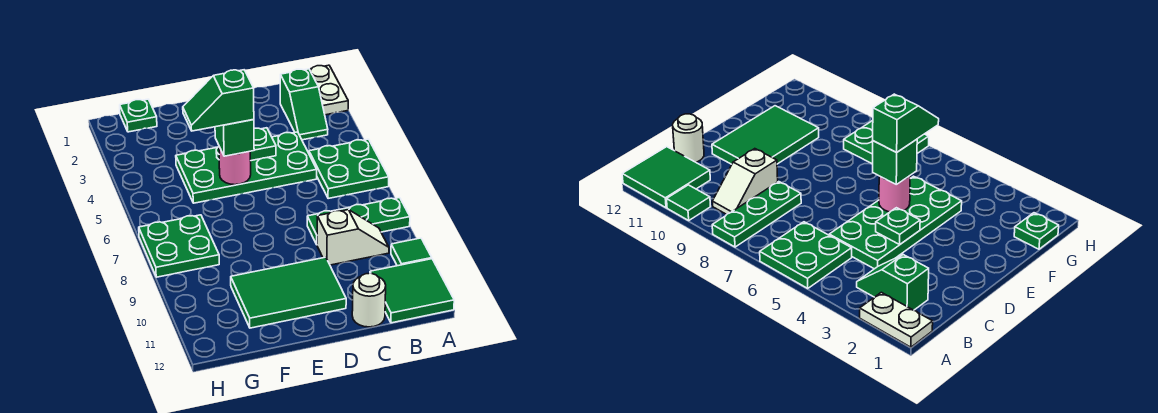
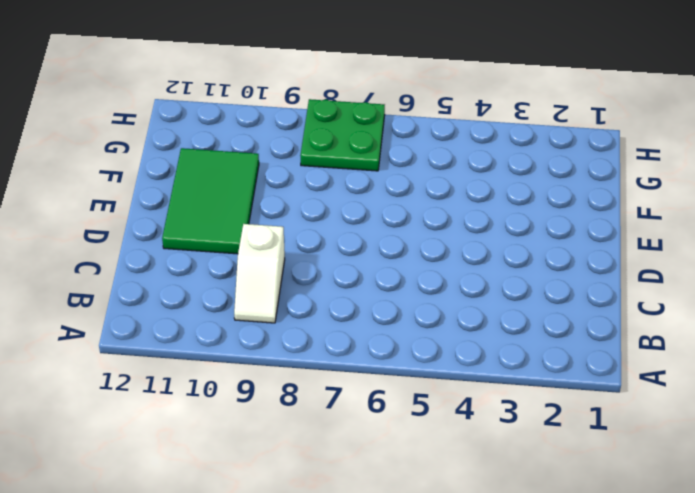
none -> white 1x2 plate [310,65,348,115]
none -> green 2x2 plate [309,139,389,199]
none -> green 1x3 plate [307,198,410,244]

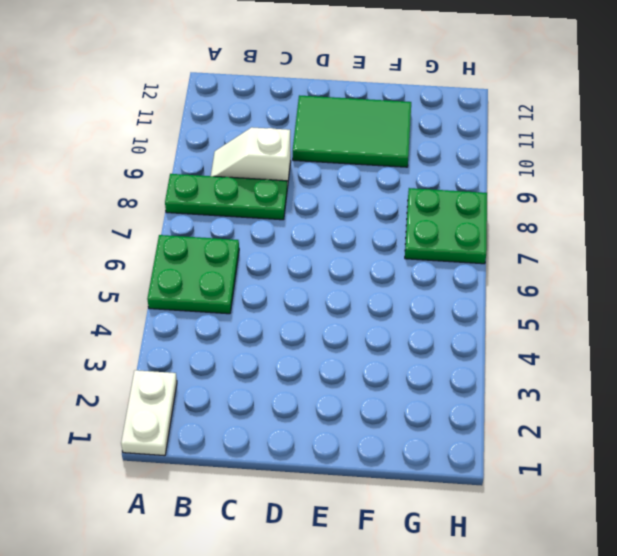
none -> green 1x1 tile [391,238,432,266]
none -> green 2x2 tile [370,259,454,323]
none -> green 1x2 slope [280,69,328,140]

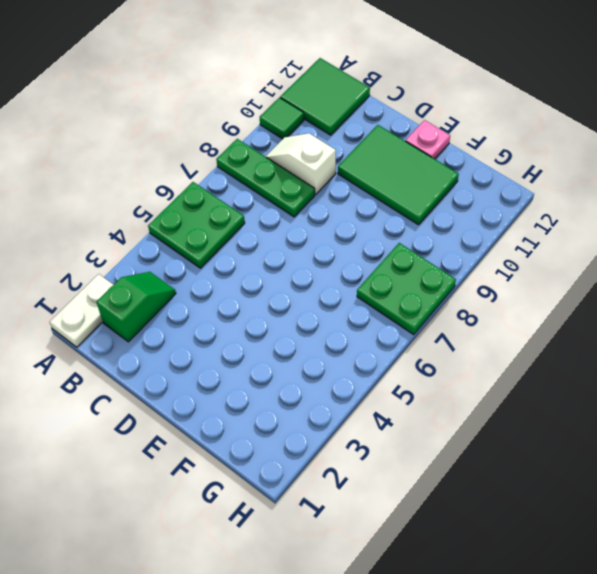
pink 1x1 plate [406,120,450,159] -> none
none -> green 2x4 plate [176,132,317,203]
none -> white 1x1 round brick [352,273,386,327]
none -> green 1x1 plate [120,99,157,132]

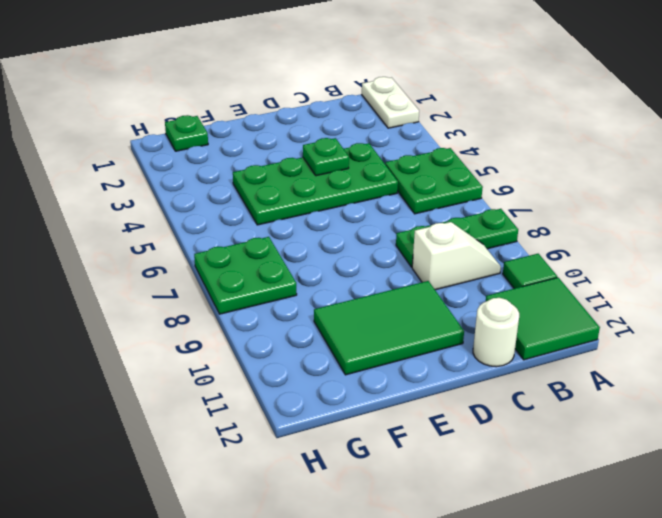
none -> green 1x2 slope [280,69,328,140]
none -> pink 1x1 round brick [219,147,251,185]
none -> green 1x1 brick [215,120,254,156]

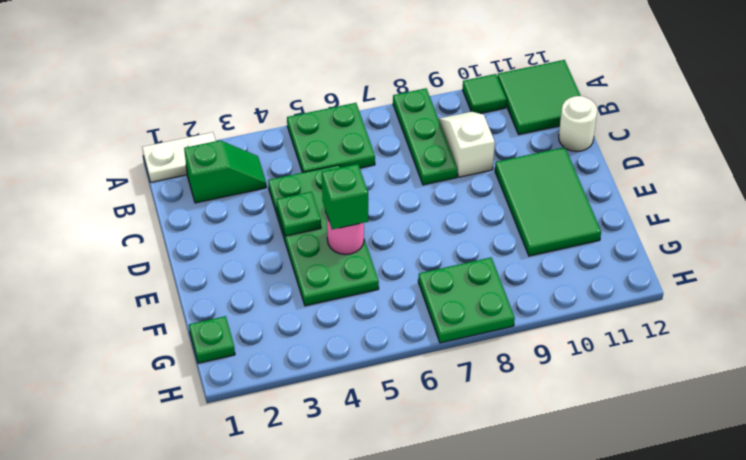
none -> green 1x2 slope [183,70,254,131]

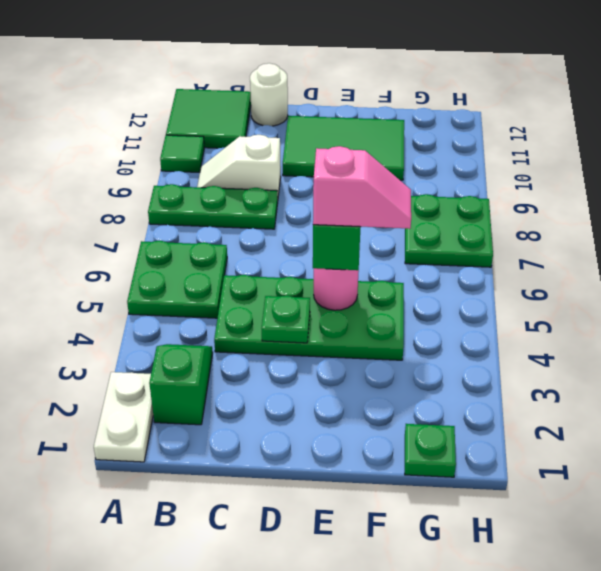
pink 1x2 slope [313,146,411,229] -> green 1x2 slope [183,70,254,131]

